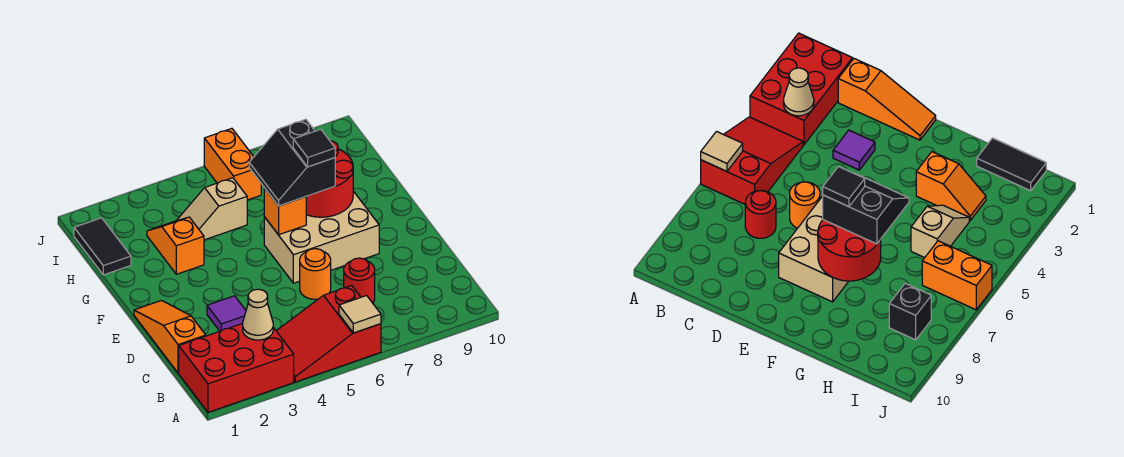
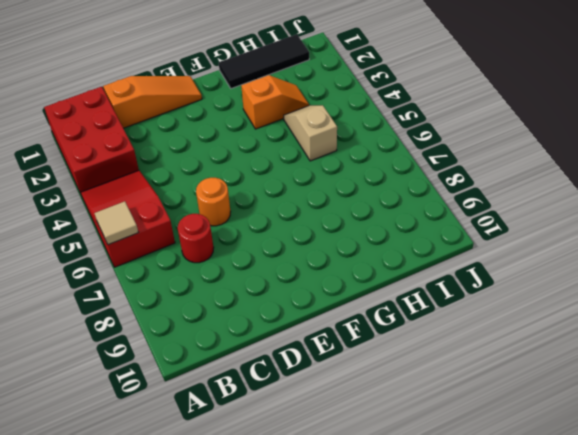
black 1x3 tile [219,34,309,89] -> black 1x2 tile [74,218,131,275]
none -> purple 1x1 tile [207,296,246,331]
none -> tan 2x3 brick [264,191,379,283]
none -> orange 1x2 brick [204,128,261,200]

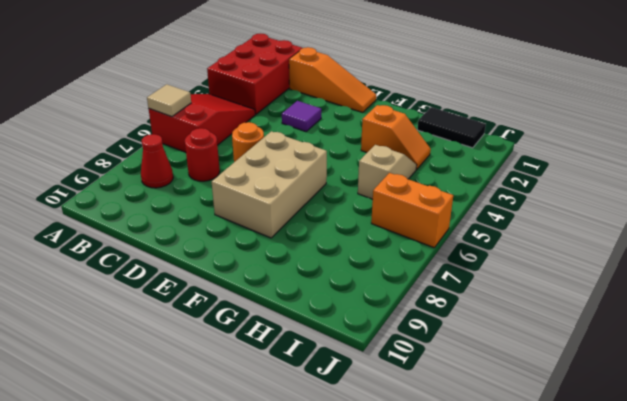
red 1x1 cone [141,134,173,188] -> none
none -> black 1x1 brick [889,283,931,340]
none -> tan 1x1 cone [243,289,273,340]
none -> orange 1x1 brick [264,188,306,235]

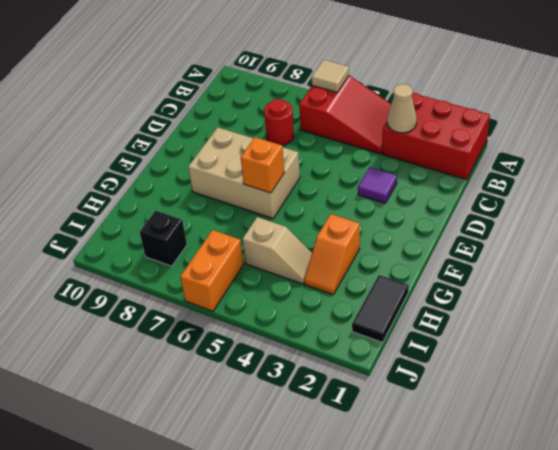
none -> orange 1x3 slope [134,300,206,373]
none -> orange 1x1 round brick [300,249,331,299]
none -> red 2x2 round brick [306,141,353,217]

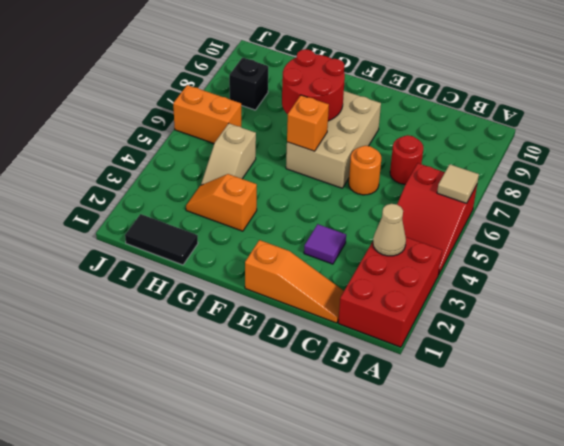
orange 1x3 slope [245,240,344,323] -> orange 1x3 slope turned to [134,300,206,373]
none -> black 2x2 slope [249,119,335,206]
none -> black 1x1 tile [293,129,335,167]

